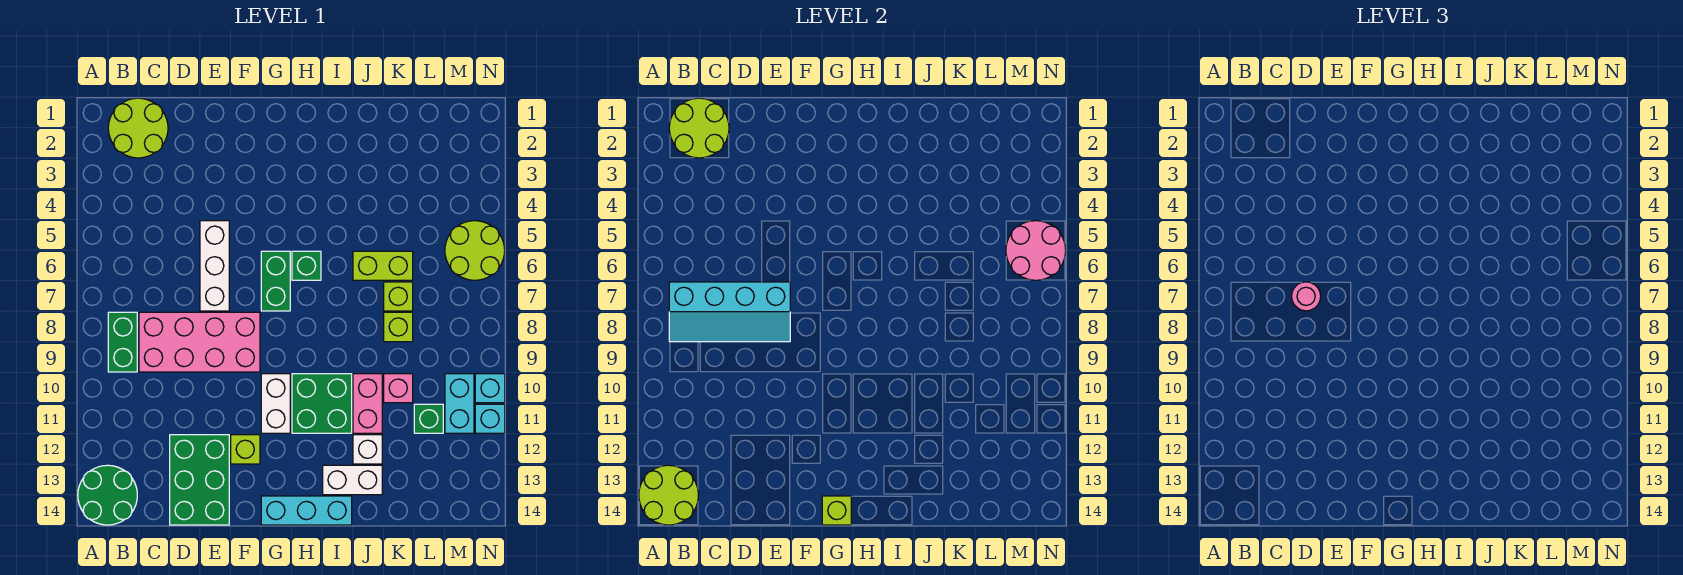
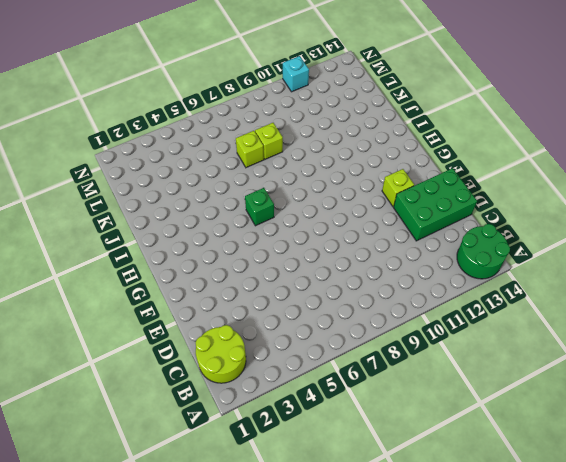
none -> green 1x2 brick [108,312,137,372]
none -> pink 2x4 brick [139,312,260,372]
none -> white 1x3 brick [200,221,229,311]
none -> green 1x2 brick [261,251,290,311]

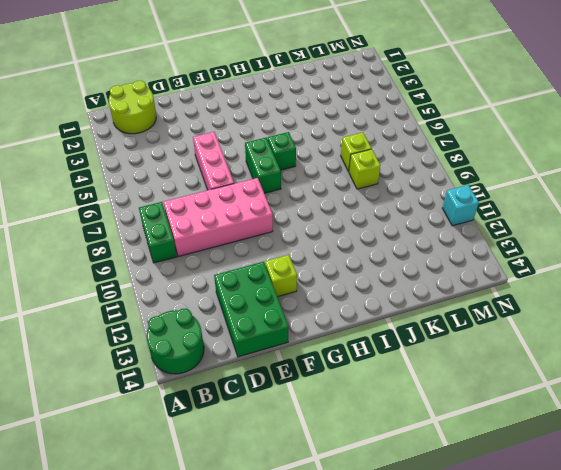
pink 1x3 brick [193,132,234,190] -> white 1x3 brick [200,221,229,311]
none -> white 1x2 brick [261,374,290,433]
none -> cyan 1x3 brick [261,496,352,525]
none -> green 2x2 brick [292,374,352,433]
none -> white 1x2 brick [323,465,382,495]

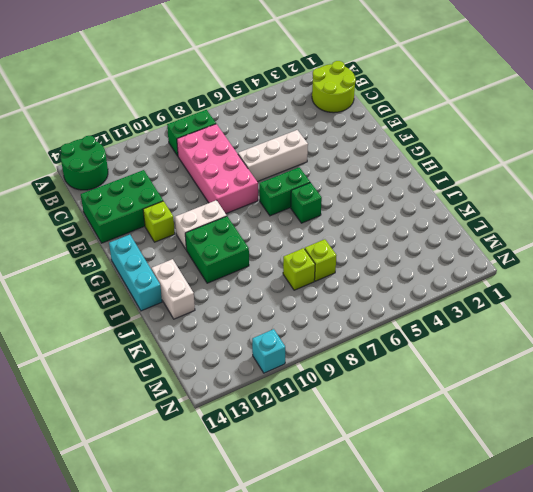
none -> lime 1x2 brick [353,251,413,280]
none -> pink 1x2 brick [353,374,382,433]
none -> white 1x1 brick [353,435,382,464]
none -> pink 1x1 brick [384,374,413,403]

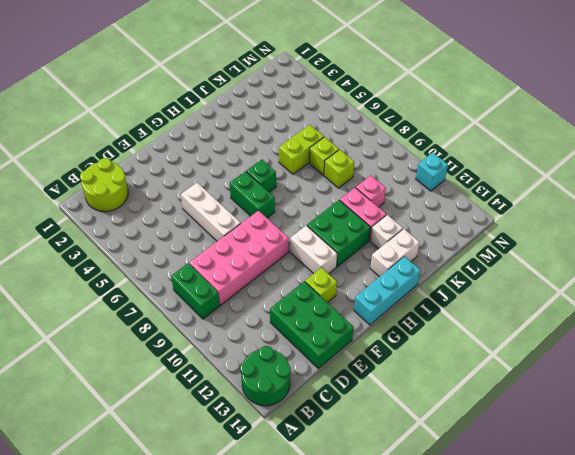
none -> green 1x1 brick [414,404,443,433]
none -> lime 2x2 round brick [445,221,505,280]
none -> cyan 1x2 brick [445,374,474,433]
none -> cyan 1x1 brick [475,374,505,403]

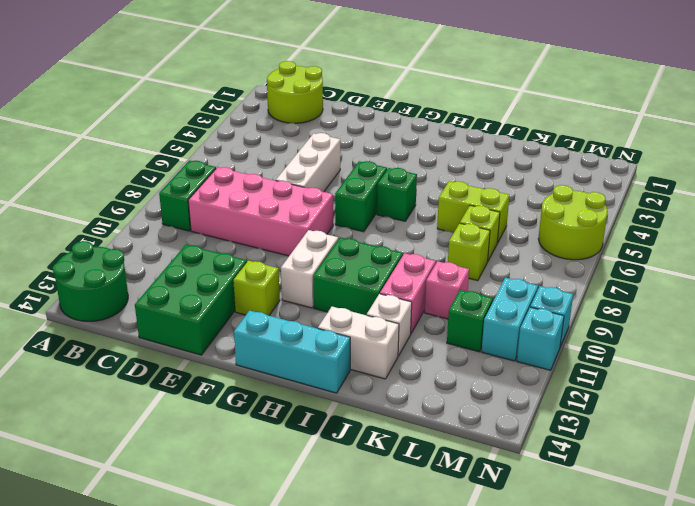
none -> lime 2x2 round brick [639,465,698,525]
none -> lime 2x2 round brick [669,98,729,158]
none -> cyan 2x4 slope [669,282,790,342]
none -> lime 1x1 brick [822,496,851,525]

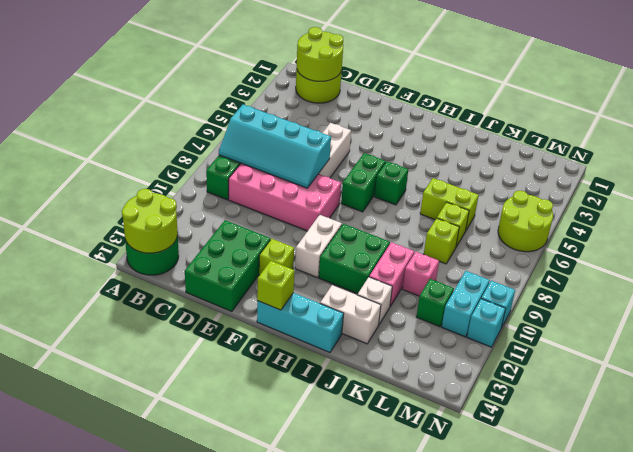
none -> pink 2x2 round brick [1006,221,1066,280]
none -> pink 1x1 round brick [1292,282,1321,311]

